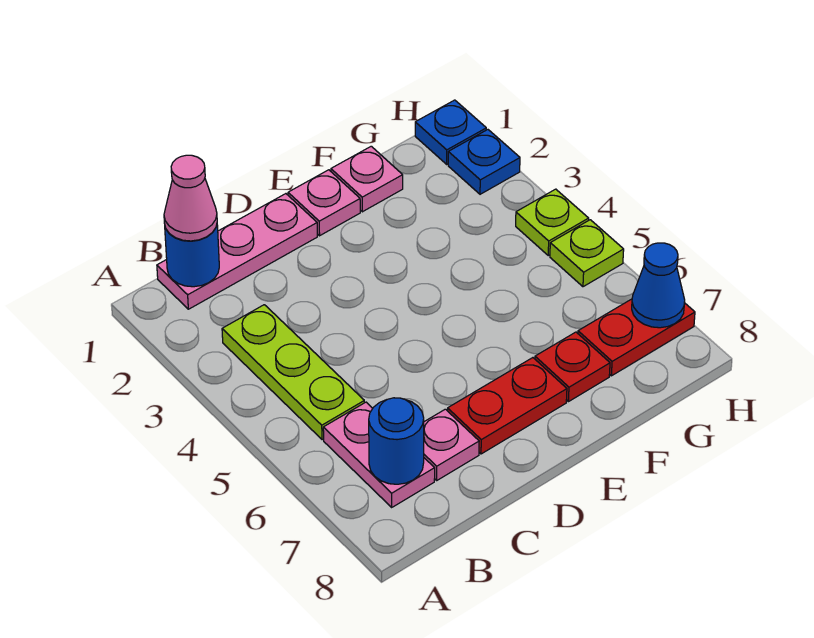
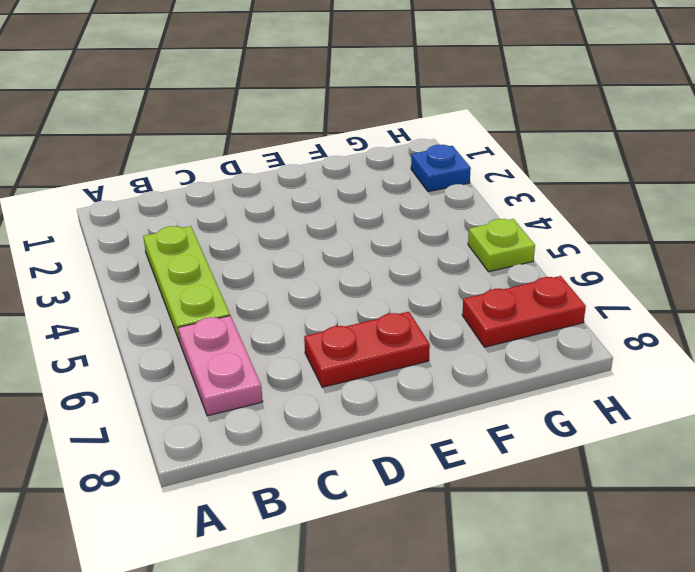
none -> pink 1x3 plate [157,194,317,309]
none -> pink 1x1 plate [424,409,479,480]
none -> pink 1x1 plate [288,170,360,236]

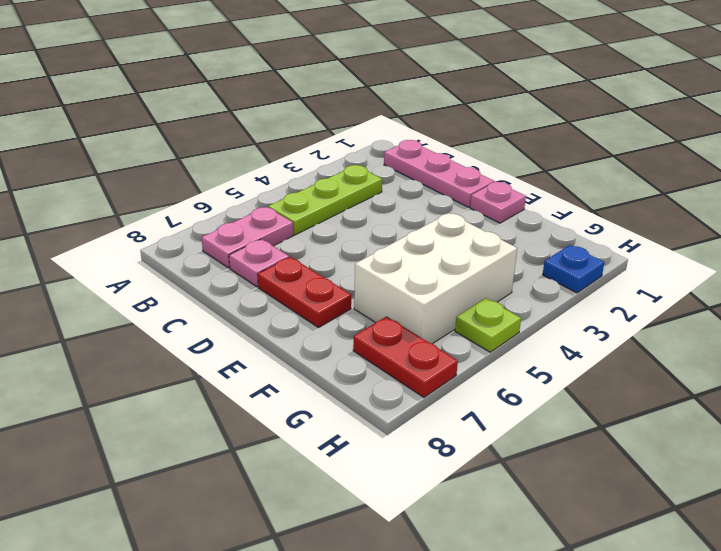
white 2x3 brick [354,213,517,344] -> none
none -> pink 1x1 plate [331,146,403,212]
none -> red 1x1 plate [535,332,610,402]
none -> blue 1x1 plate [415,100,486,164]

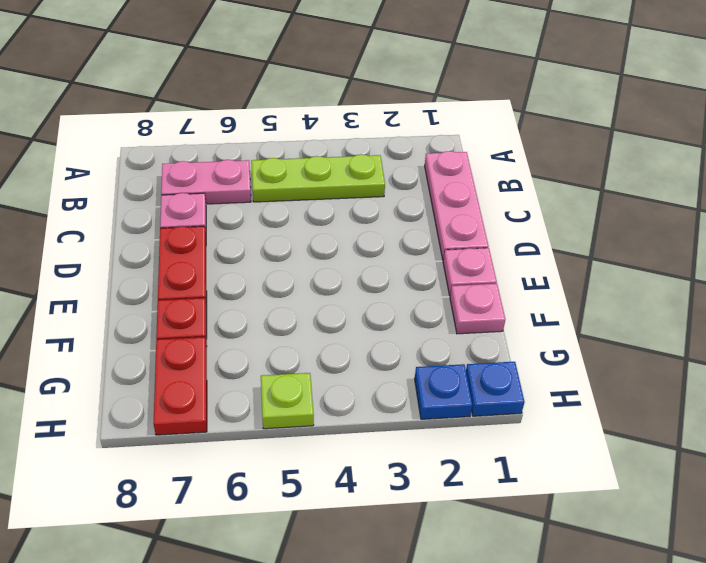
none -> lime 1x1 plate [516,189,589,255]
none -> blue 1x1 round brick [165,225,219,287]
none -> blue 1x1 round brick [369,398,424,484]

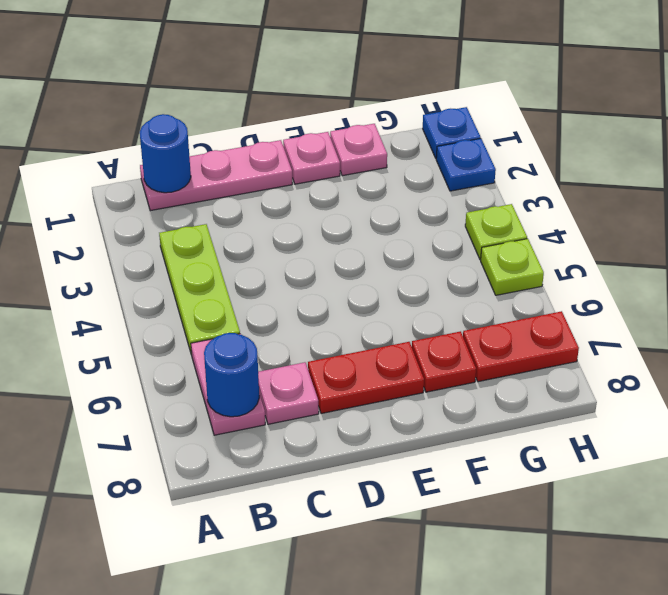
none -> blue 1x1 cone [632,243,685,328]
none -> pink 1x1 cone [164,155,217,241]

